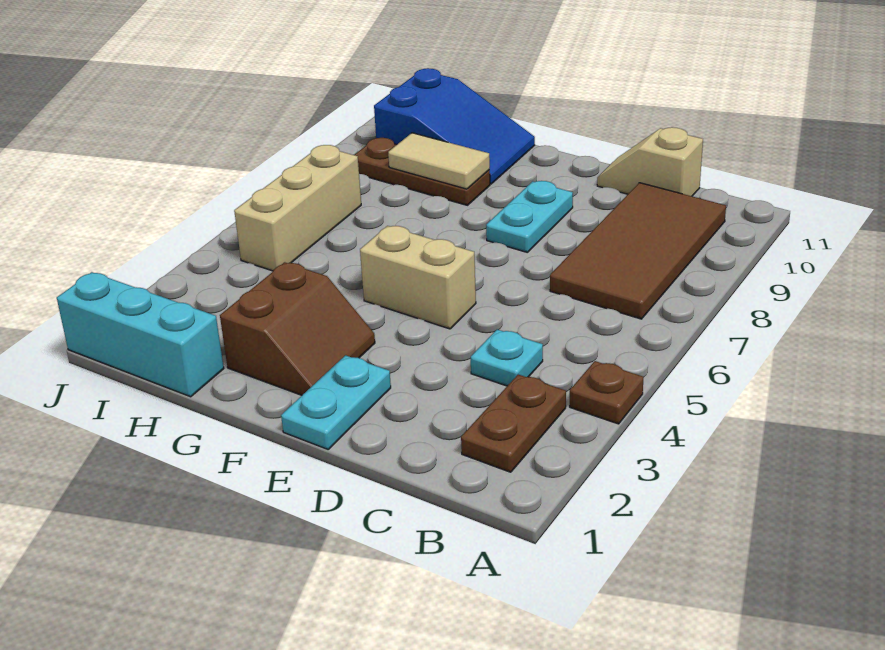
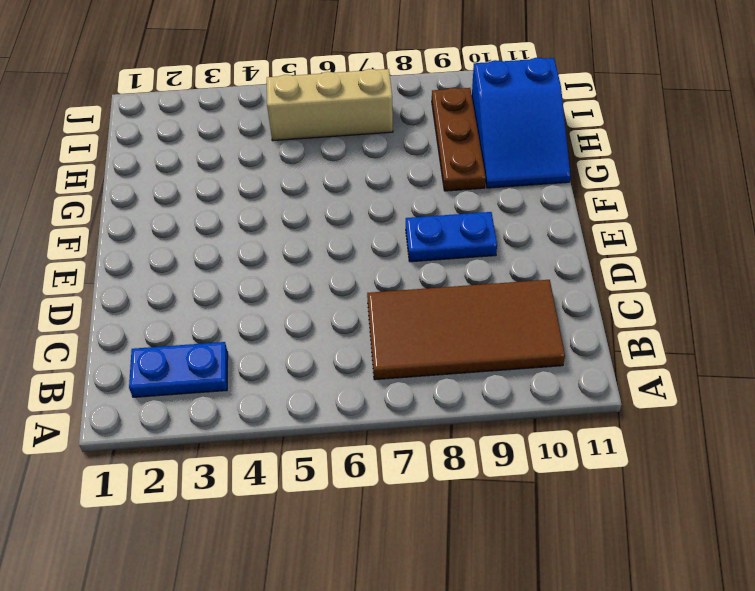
blue 1x2 plate [129,342,228,397] -> brown 1x2 plate [461,375,566,472]
blue 1x2 plate [406,212,497,262] -> cyan 1x2 plate [486,181,573,253]
none -> brown 1x1 plate [570,361,644,424]
none -> cyan 1x1 plate [471,329,543,386]
none -> tan 1x2 slope [597,127,703,196]

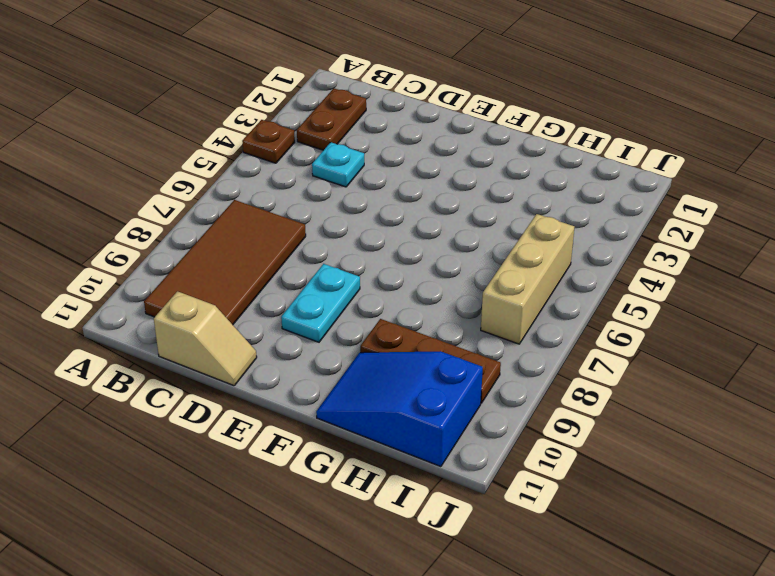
none -> cyan 1x2 plate [281,355,391,449]
none -> tan 1x2 brick [360,226,476,329]
none -> brown 2x2 slope [220,262,375,395]

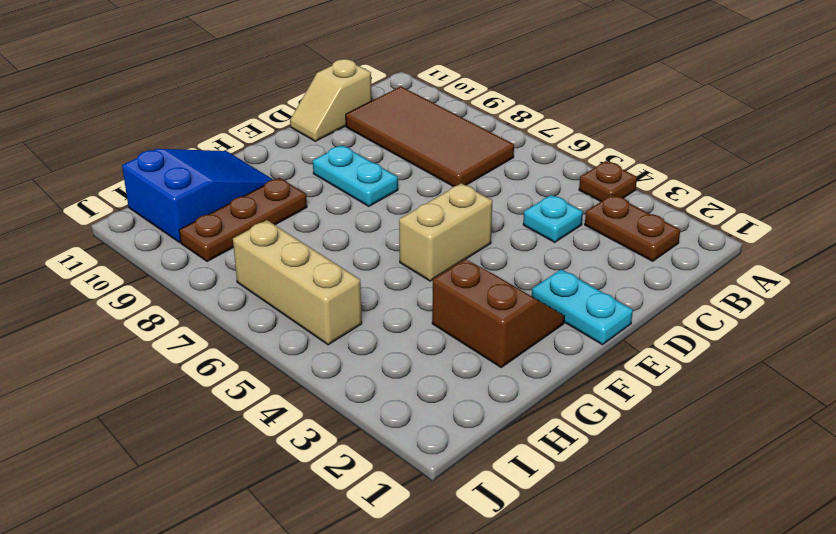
none -> cyan 1x3 brick [57,272,224,397]
none -> tan 1x2 tile [388,133,490,189]

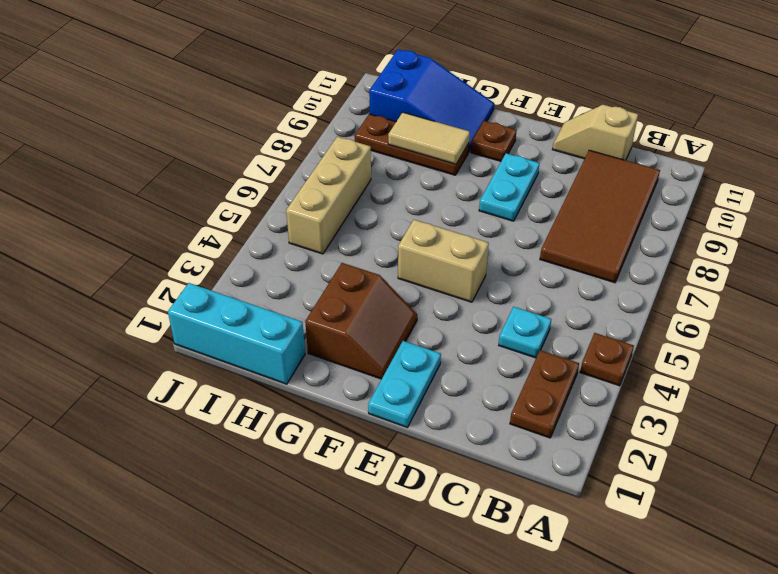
brown 1x1 plate [471,121,517,161] -> none

